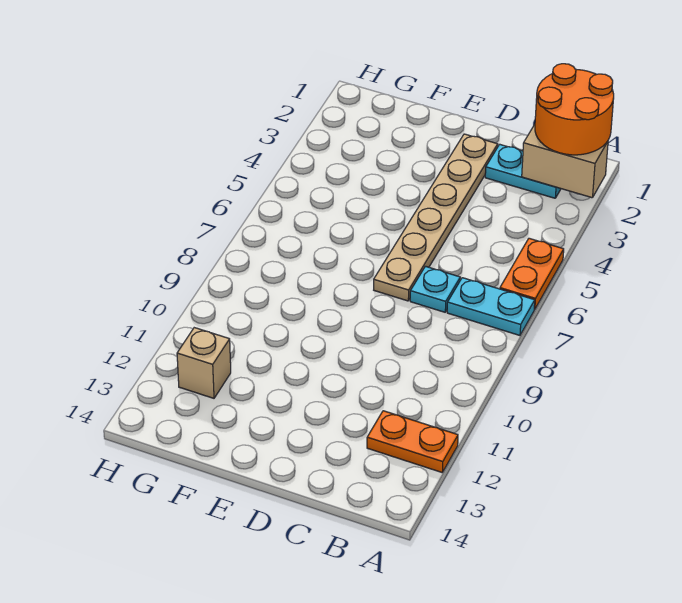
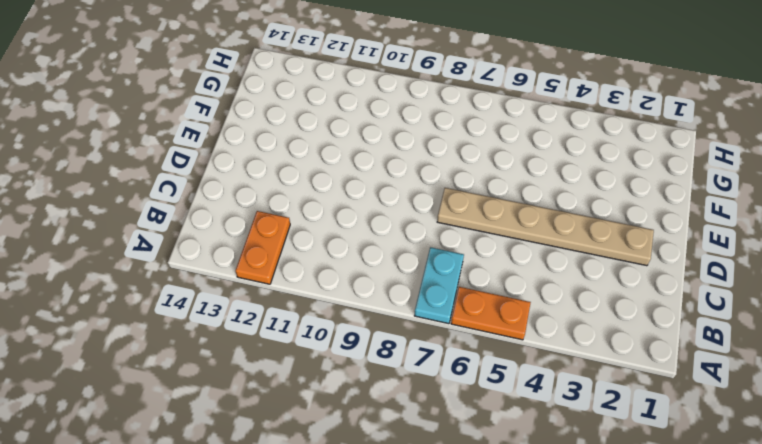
none -> cyan 1x2 plate [485,144,561,198]
none -> cyan 1x1 plate [410,266,460,312]

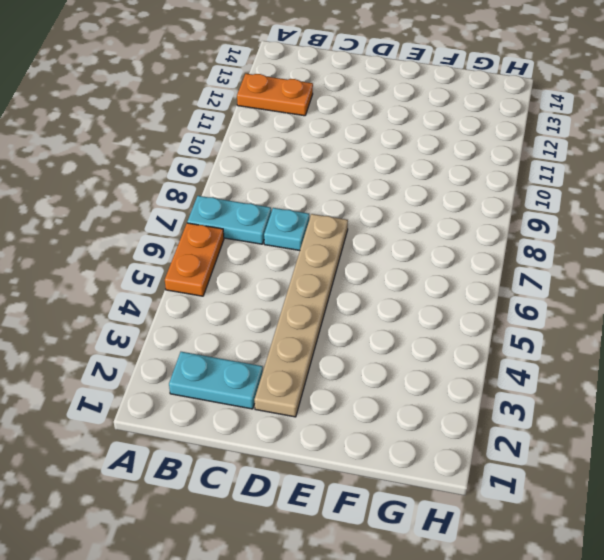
none -> tan 1x1 brick [177,328,231,398]
none -> tan 1x2 brick [522,124,608,198]

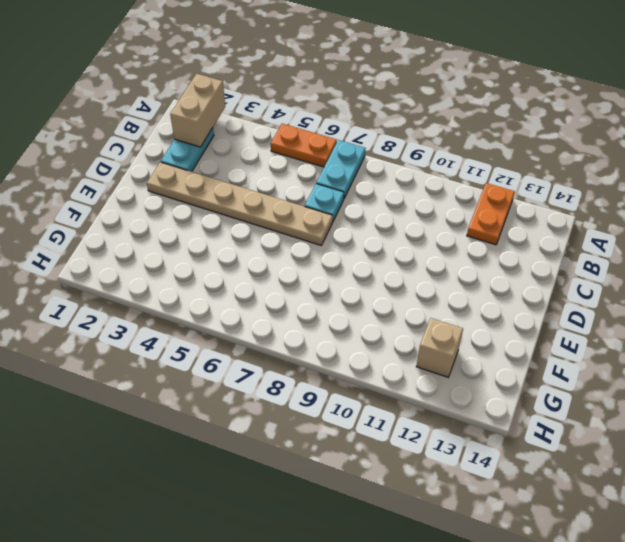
none -> orange 2x2 round brick [535,64,614,155]

